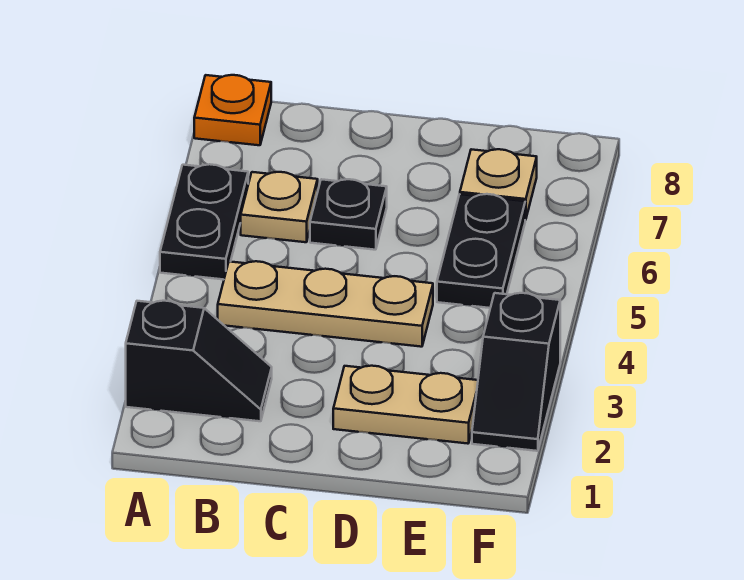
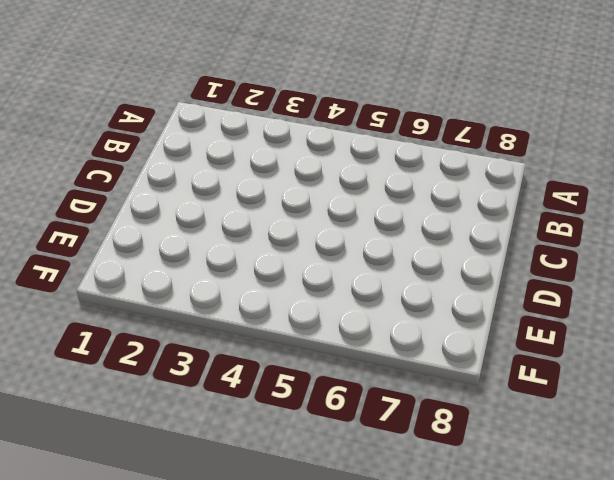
none -> black 1x2 slope [126,301,272,421]
none -> black 1x2 plate [160,164,248,280]

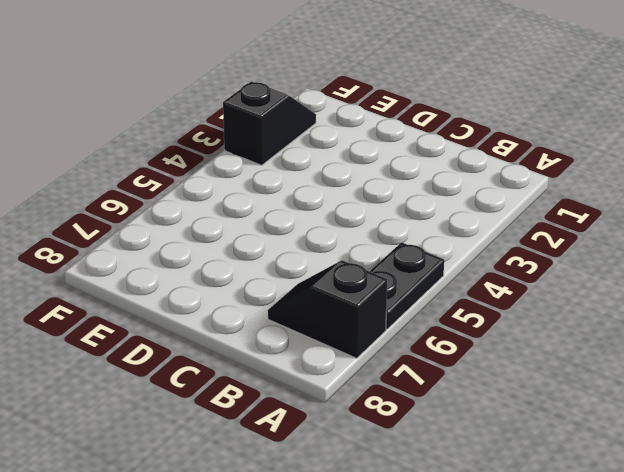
black 1x2 slope [268,260,387,358] -> black 1x2 slope moved to [126,301,272,421]
none -> orange 1x1 plate [194,75,271,145]
none -> tan 1x3 plate [218,261,433,347]

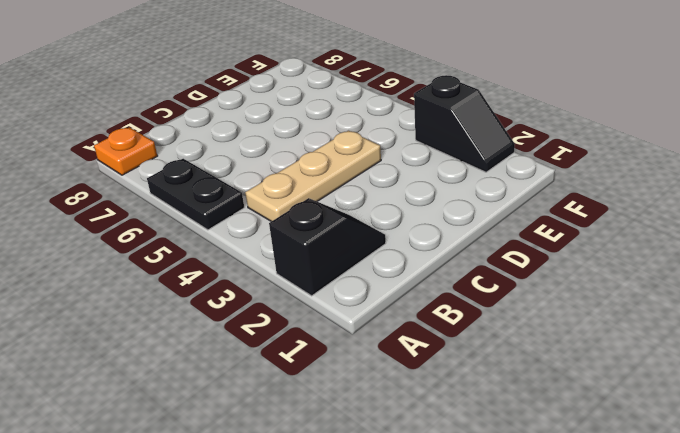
none -> tan 1x1 plate [241,172,318,242]
none -> black 1x1 plate [310,179,387,250]

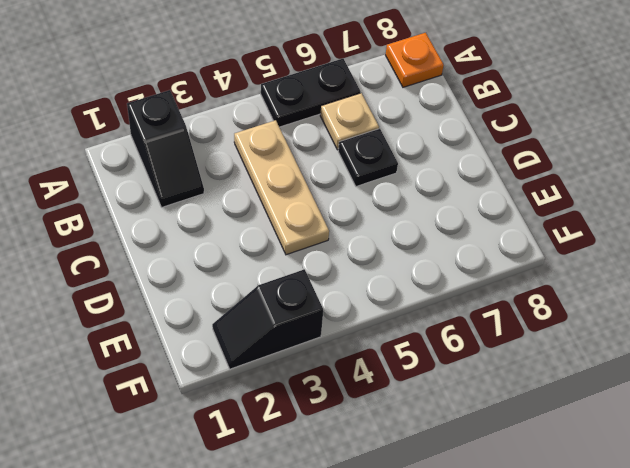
none -> tan 1x2 plate [333,366,478,444]
none -> black 1x2 plate [437,194,525,308]

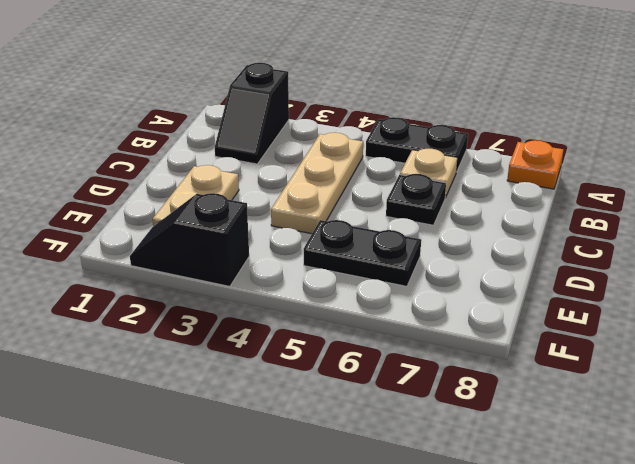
none -> tan 1x1 plate [460,149,537,220]

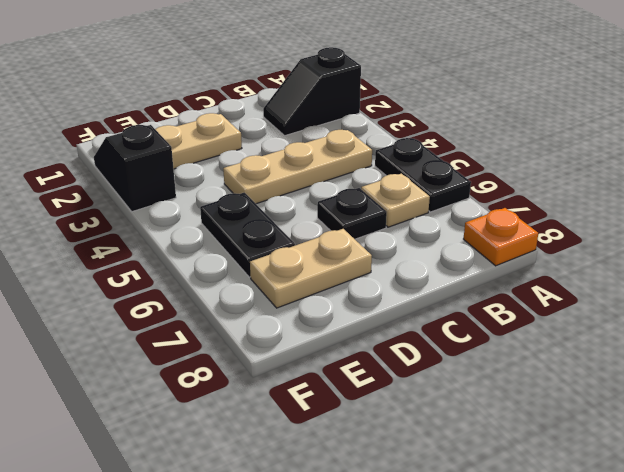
tan 1x2 plate [250,229,372,308] -> tan 1x1 plate [460,149,537,220]

